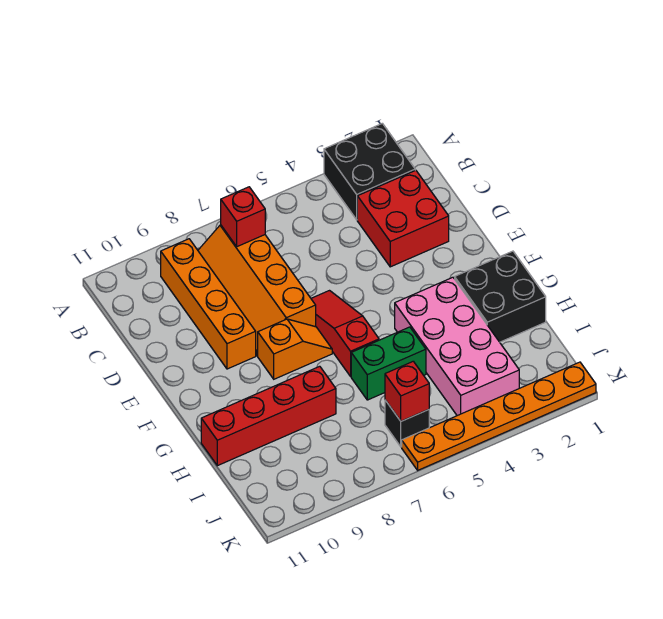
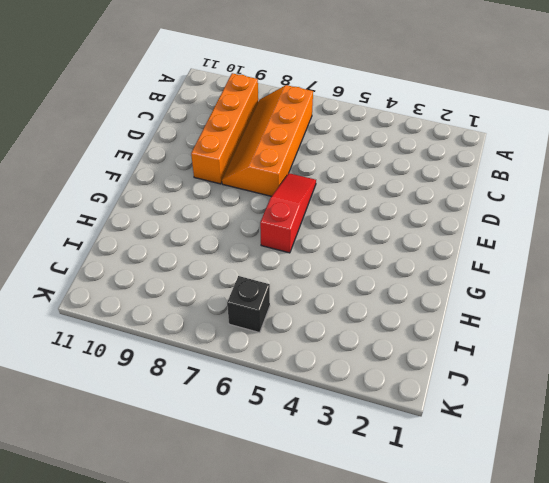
none -> black 2x2 brick [324,123,415,220]
none -> red 2x2 brick [357,170,449,267]
none -> orange 1x2 slope [258,319,332,379]

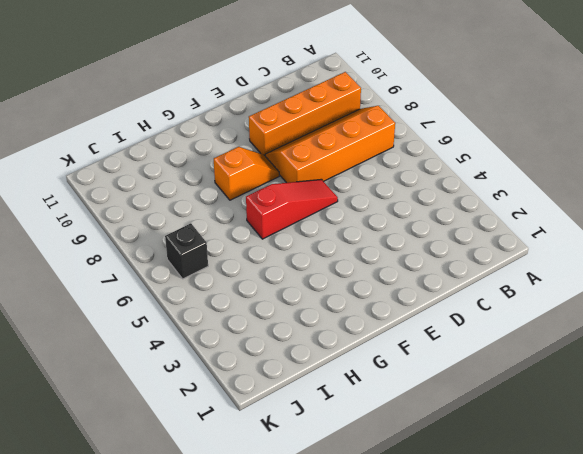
orange 1x2 slope [214,147,279,200] -> orange 1x2 slope turned to [258,319,332,379]
none -> black 2x2 brick [324,123,415,220]
none -> red 2x2 brick [357,170,449,267]
none -> black 2x2 brick [455,251,546,342]

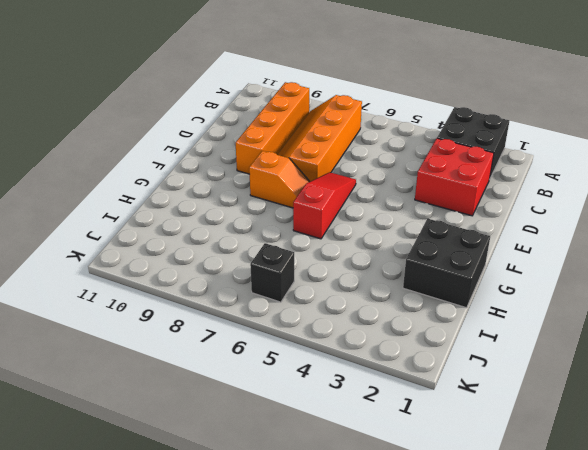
none -> pink 2x4 brick [395,277,519,416]
none -> green 1x2 brick [351,327,426,400]
none -> red 1x4 brick [201,366,336,466]

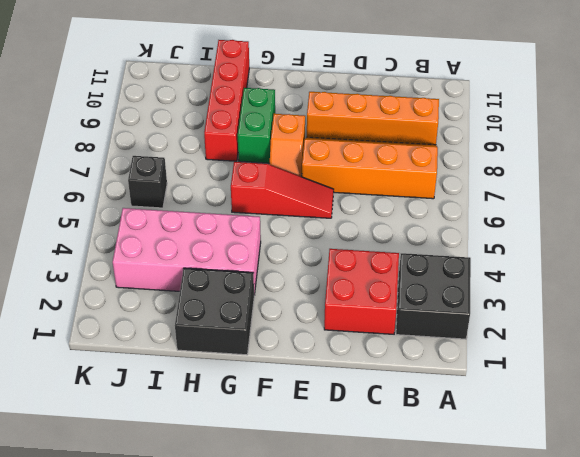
green 1x2 brick [238,88,275,163] -> green 1x2 brick moved to [351,327,426,400]
none -> orange 1x6 plate [402,362,596,470]
none -> red 1x1 brick [221,187,265,247]
none -> red 1x1 brick [385,361,429,421]

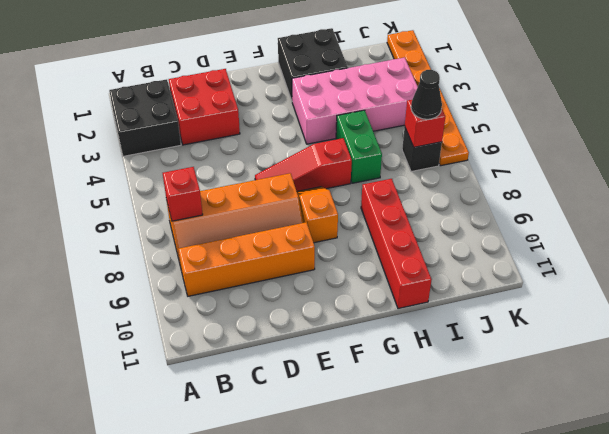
black 1x1 cone [411,70,442,119] -> none

